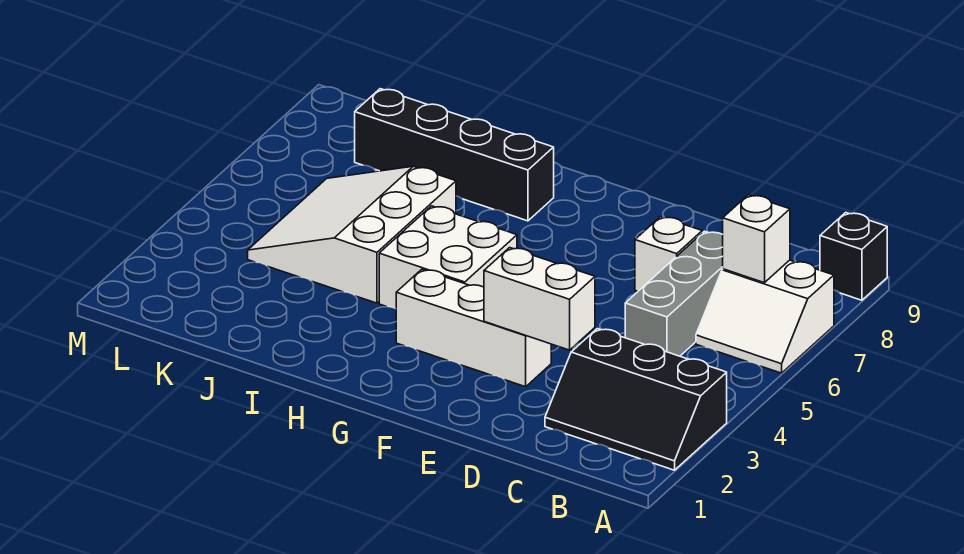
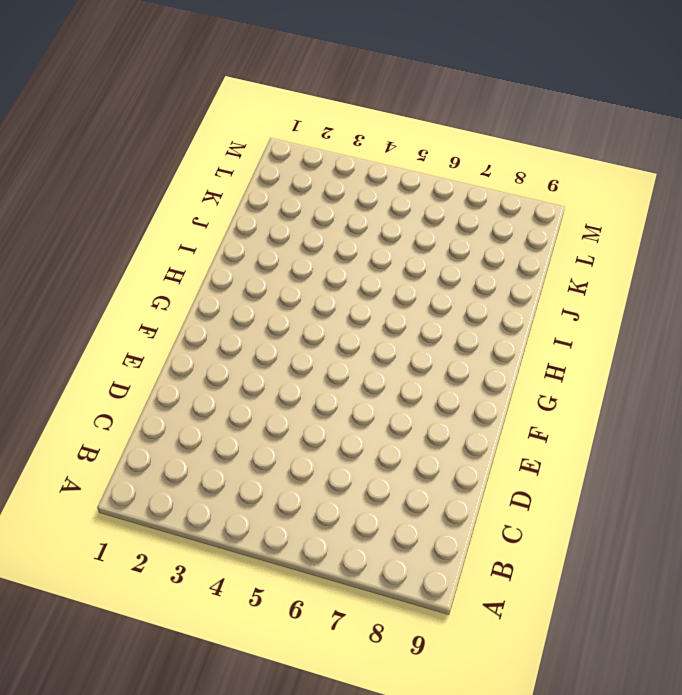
none -> black 2x3 slope [545,329,727,470]
none -> white 2x2 slope [696,260,834,373]

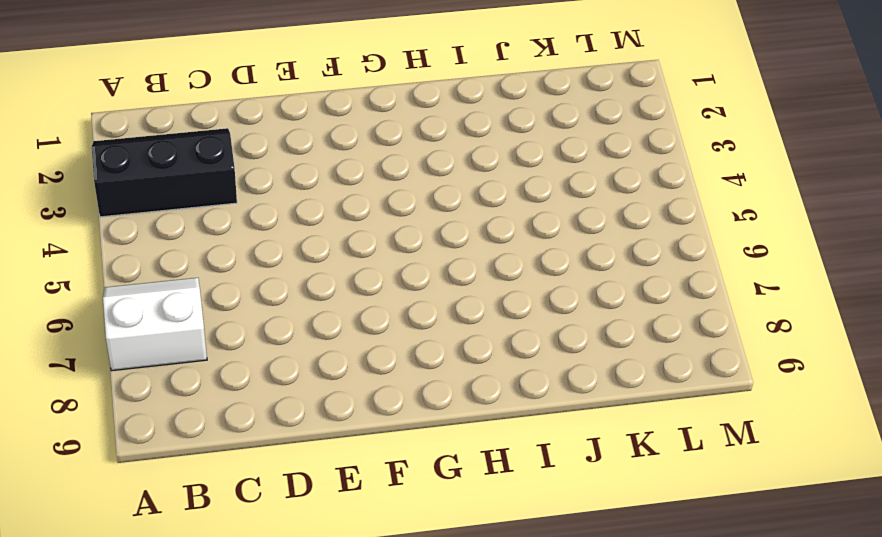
none -> black 1x1 brick [820,213,887,300]
none -> grey 1x3 brick [625,231,723,356]

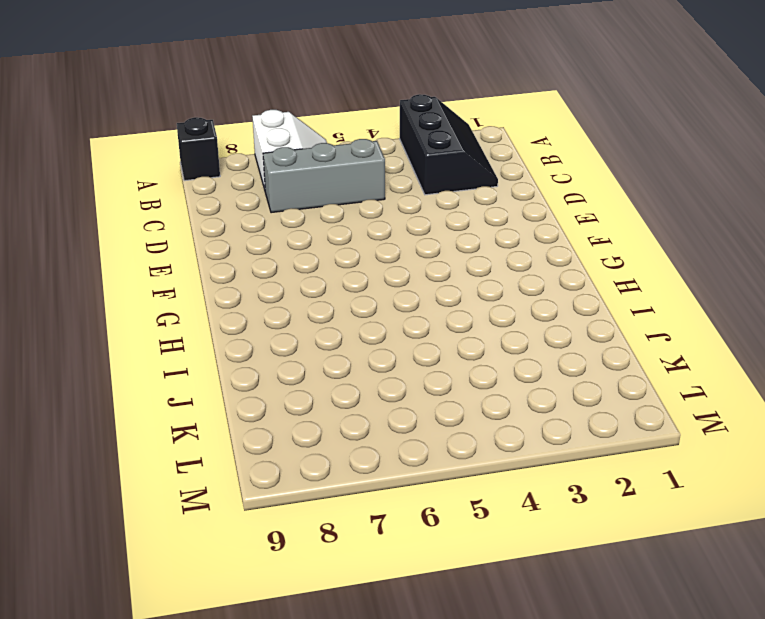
none -> white 1x1 brick [635,217,702,291]
none -> white 1x3 brick [396,269,551,387]

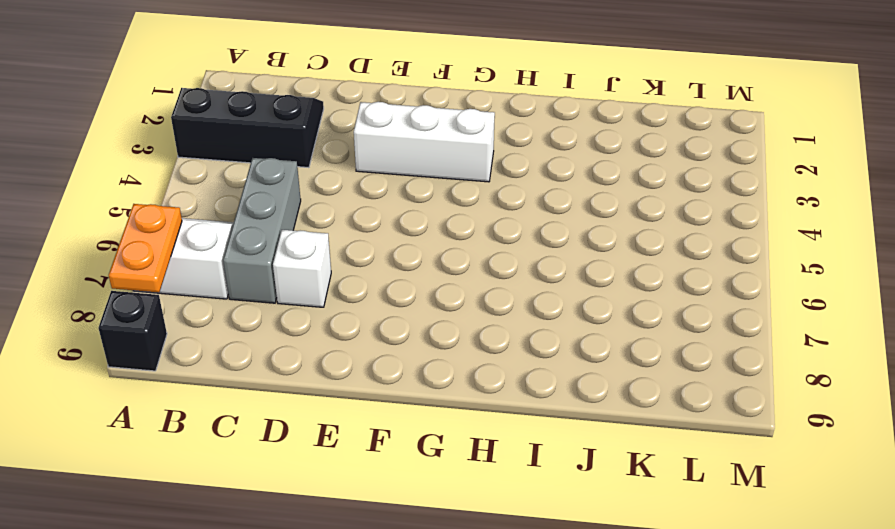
orange 1x2 plate [109,204,182,293] -> none
none -> white 2x2 brick [379,206,517,309]
none -> black 1x4 brick [355,89,554,221]

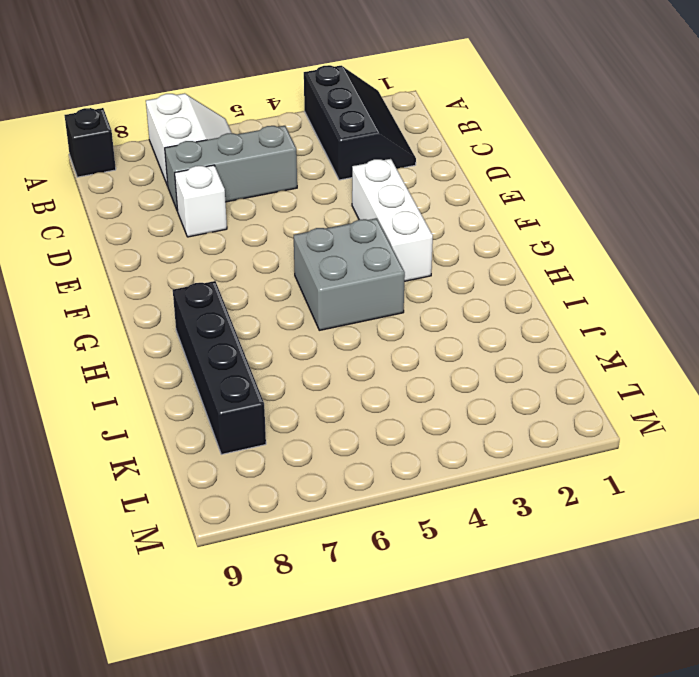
grey 2x2 brick [294,218,405,330] -> white 2x2 brick [379,206,517,309]
none -> white 3x3 slope [248,166,456,303]
none -> white 1x1 brick [723,195,790,283]

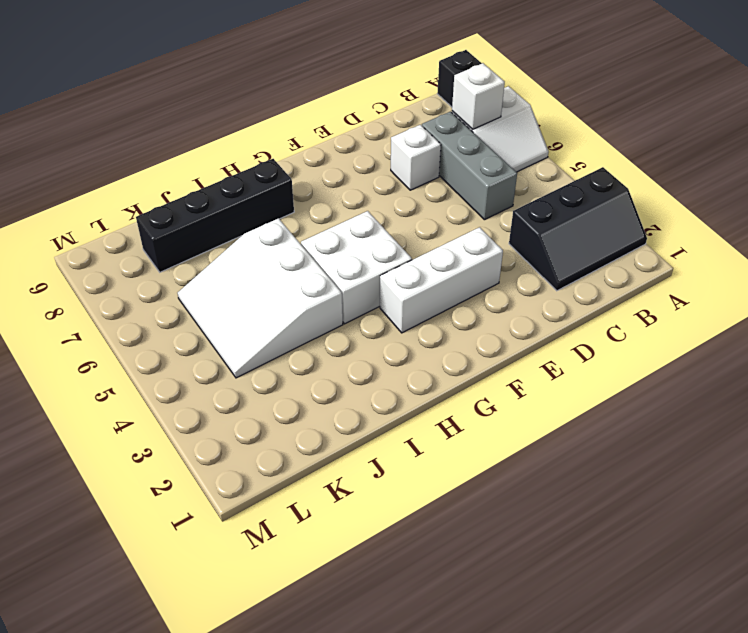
none -> white 1x2 brick [484,248,595,350]

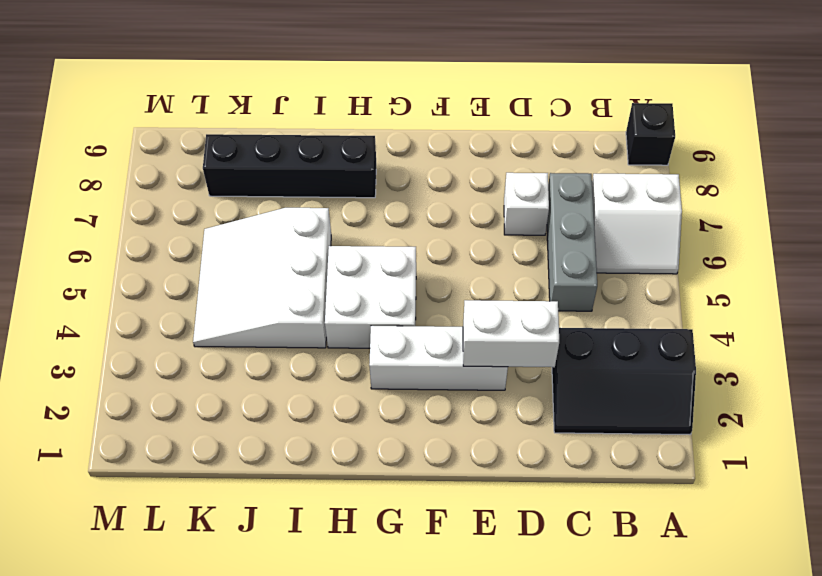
none -> white 1x1 brick [723,195,790,283]

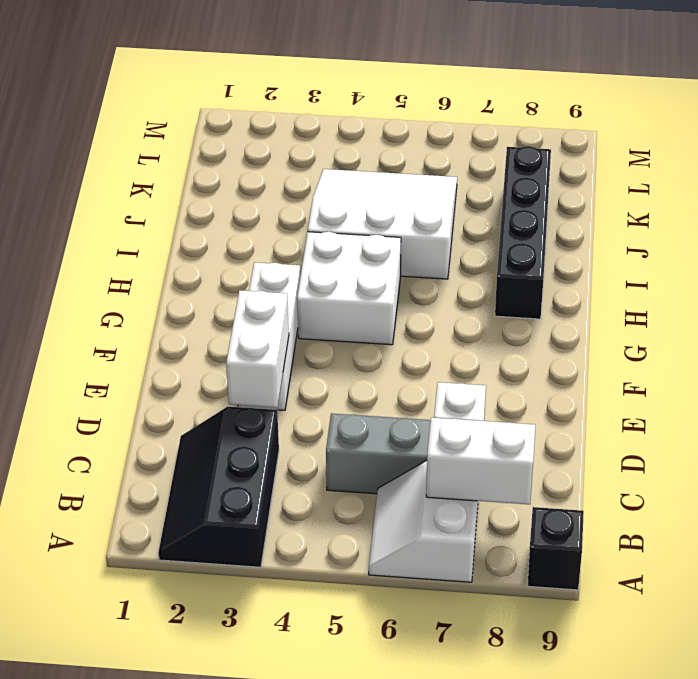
white 1x2 brick [426,418,535,504] -> white 1x1 brick [723,195,790,283]

